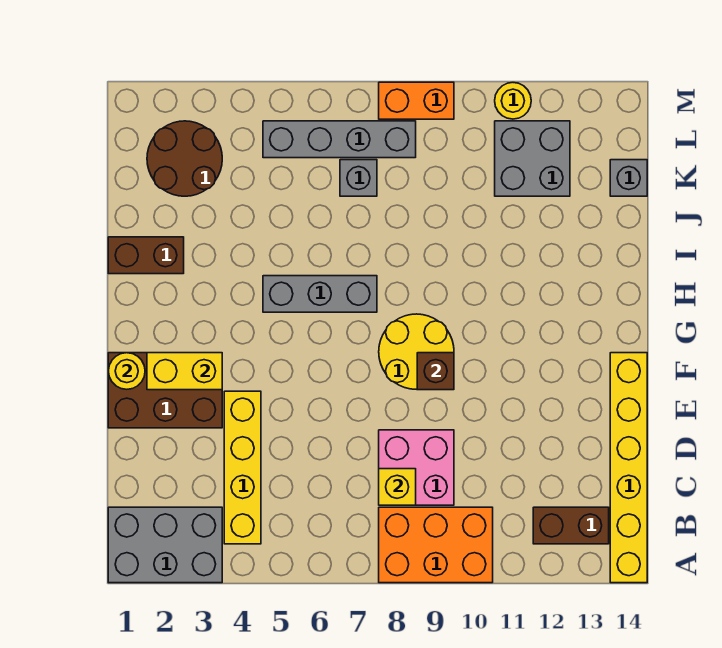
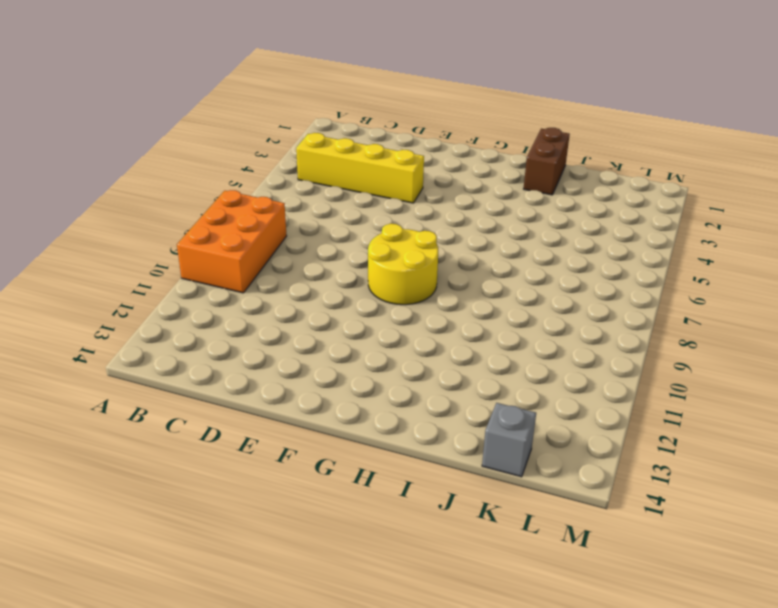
none -> grey 2x3 brick [108,507,222,583]
none -> yellow 1x6 brick [610,353,647,583]
none -> brown 1x2 brick [533,507,609,544]

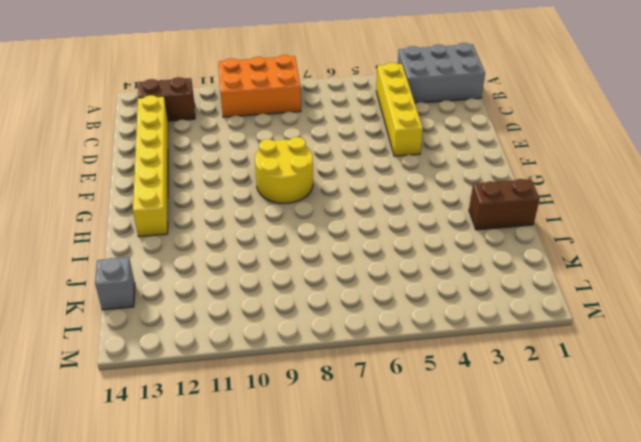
yellow 1x6 brick [133,95,168,237] -> yellow 1x6 brick moved to [610,353,647,583]
none -> pink 2x2 brick [379,430,454,505]
none -> brown 2x3 brick [108,353,222,428]
none -> grey 1x3 brick [263,276,377,312]

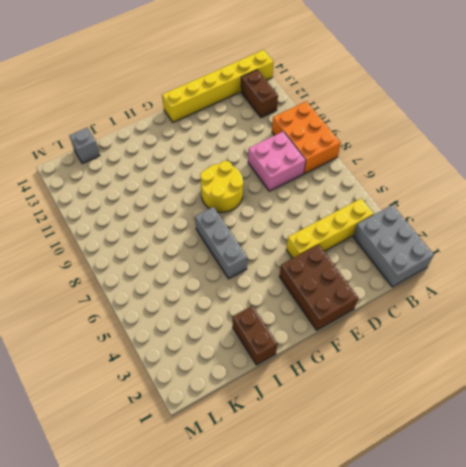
none -> brown 2x2 round brick [147,121,222,196]
none -> grey 1x1 brick [340,160,377,196]
none -> grey 2x2 brick [495,121,570,196]

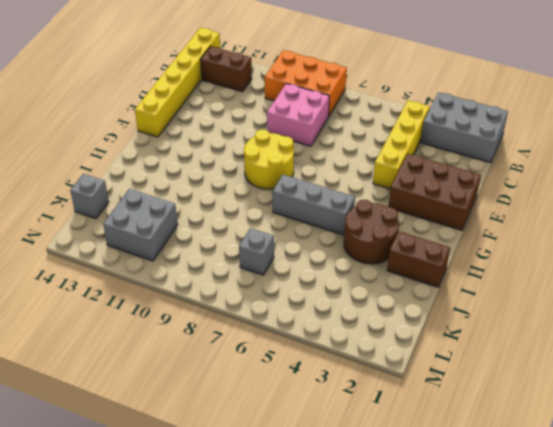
brown 2x2 round brick [344,200,399,264] -> brown 2x2 round brick moved to [147,121,222,196]
none -> grey 1x4 brick [263,121,416,158]
none -> orange 1x2 brick [379,82,454,119]
none -> yellow 1x1 round brick [495,83,531,119]

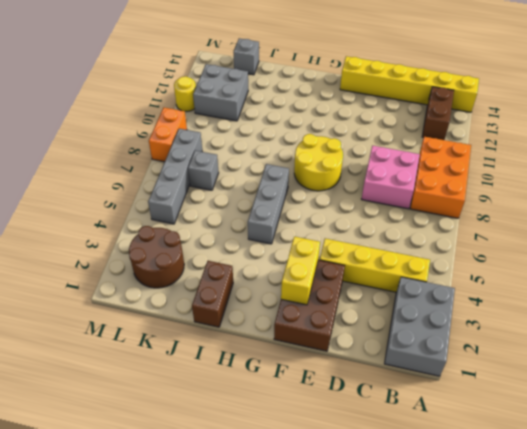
none -> yellow 1x1 brick [379,469,416,505]
none -> yellow 1x1 round brick [108,353,145,389]
none -> brown 1x1 brick [417,353,454,390]

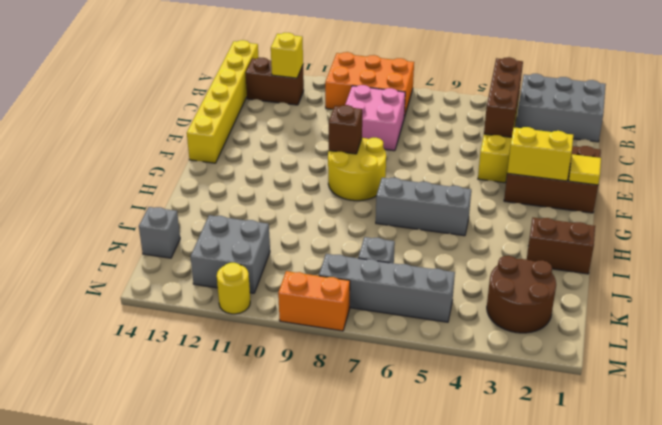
brown 1x3 brick [484,57,523,137] -> none
yellow 1x1 brick [271,33,303,78] -> yellow 1x1 brick moved to [379,469,416,505]
yellow 1x1 tile [569,154,601,185] -> yellow 1x1 round brick [108,353,145,389]

